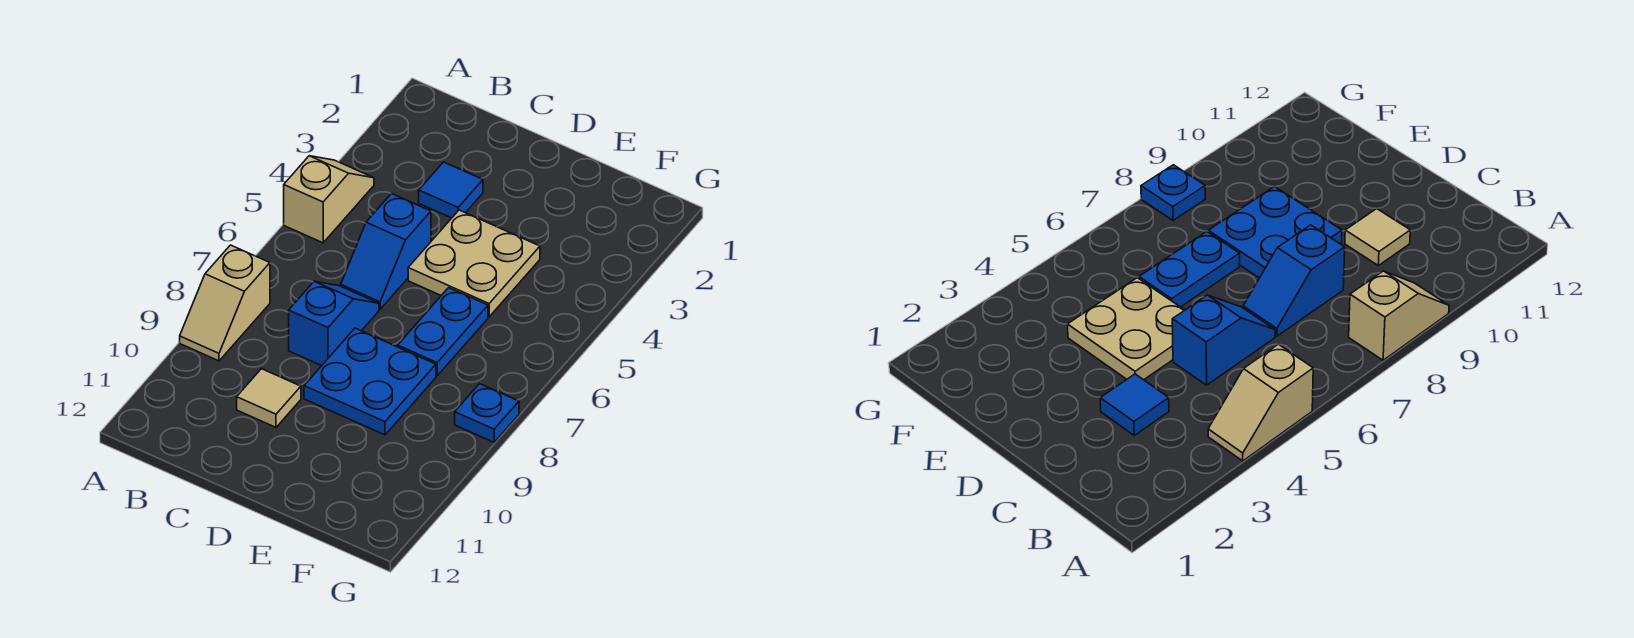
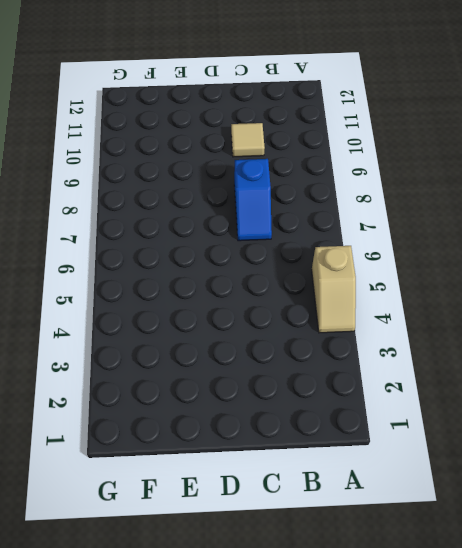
none -> tan 1x2 slope [180,245,270,361]
none -> blue 1x1 tile [419,162,483,218]

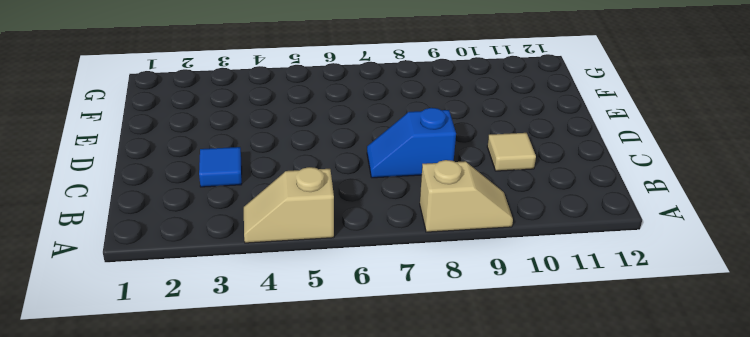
none -> blue 1x2 slope [341,194,431,309]
none -> tan 2x2 plate [408,210,540,317]

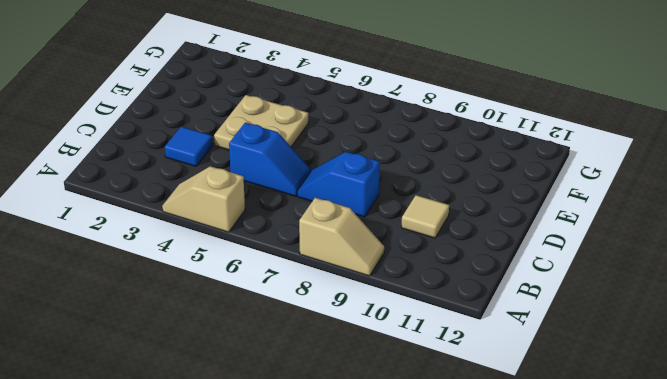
none -> blue 2x2 plate [304,328,436,435]
none -> blue 1x2 plate [398,288,488,376]

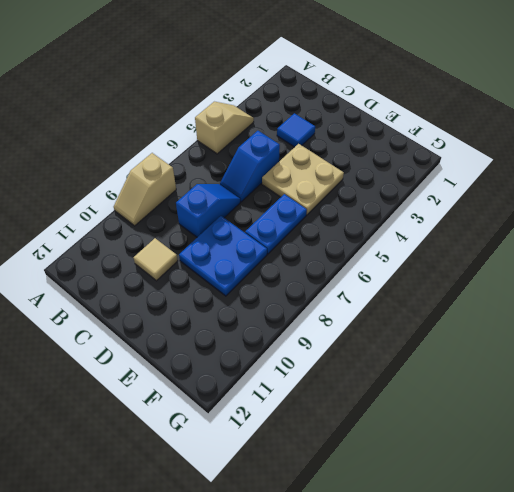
none -> blue 1x1 plate [455,384,519,442]

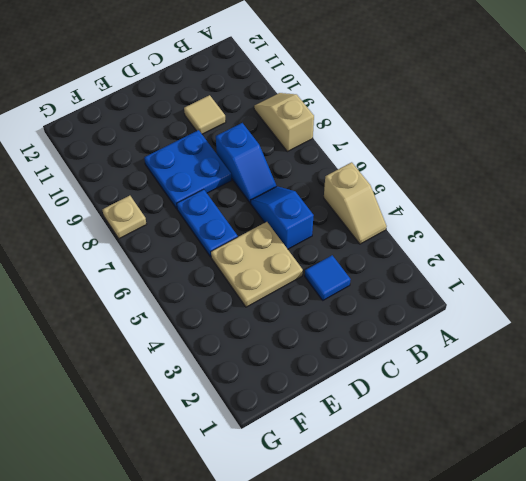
tan 1x1 plate [102,196,147,239] -> blue 1x1 plate [455,384,519,442]

